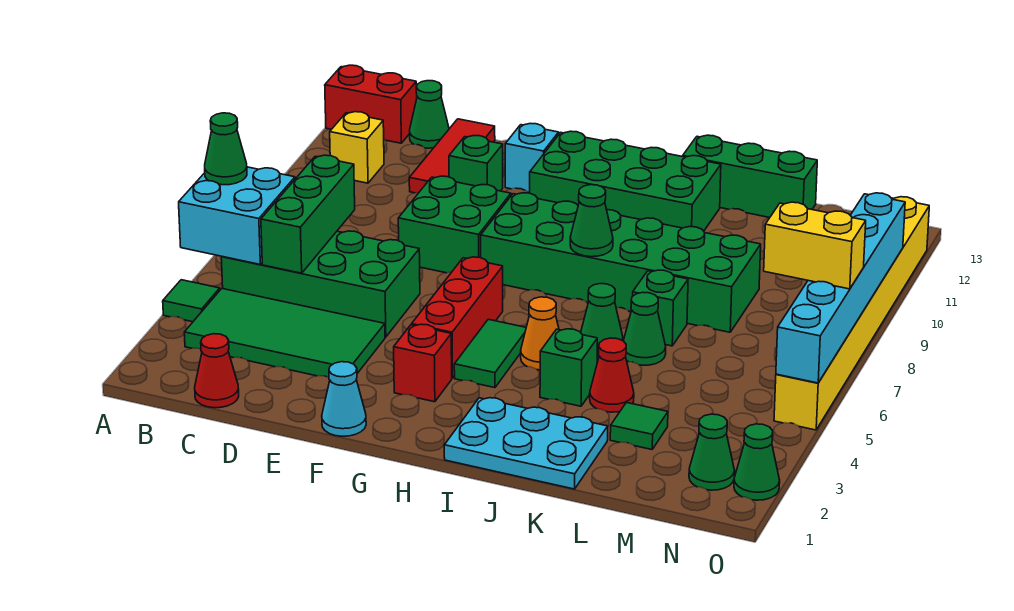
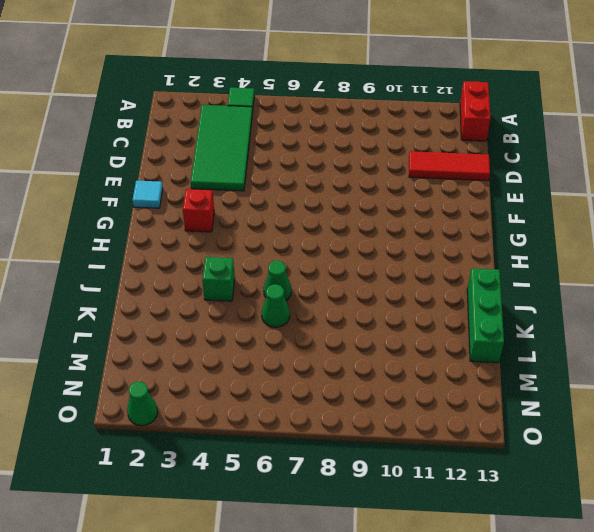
cyan 1x1 tile [132,181,163,208] -> cyan 1x1 cone [322,362,366,436]
none -> green 2x4 brick [221,231,420,337]
none -> yellow 1x1 brick [330,112,384,183]
none -> red 1x1 cone [195,334,239,408]
none -> green 1x1 cone [410,81,449,148]

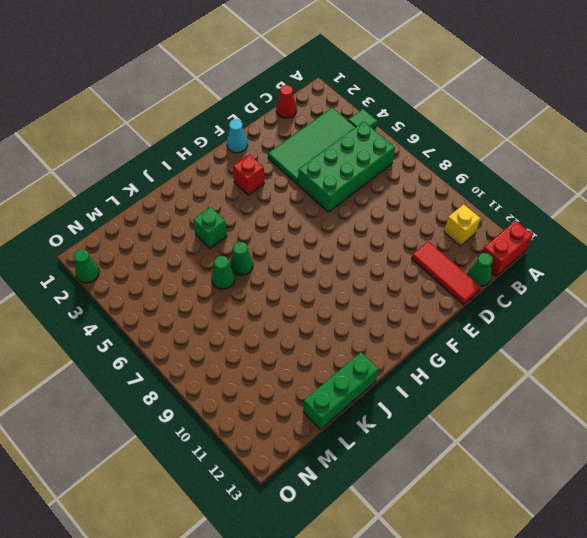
none -> green 2x2 brick [398,176,511,273]
none -> green 1x1 brick [449,136,503,191]
none -> cyan 1x1 brick [505,123,559,193]
none -> red 1x3 brick [412,257,503,378]

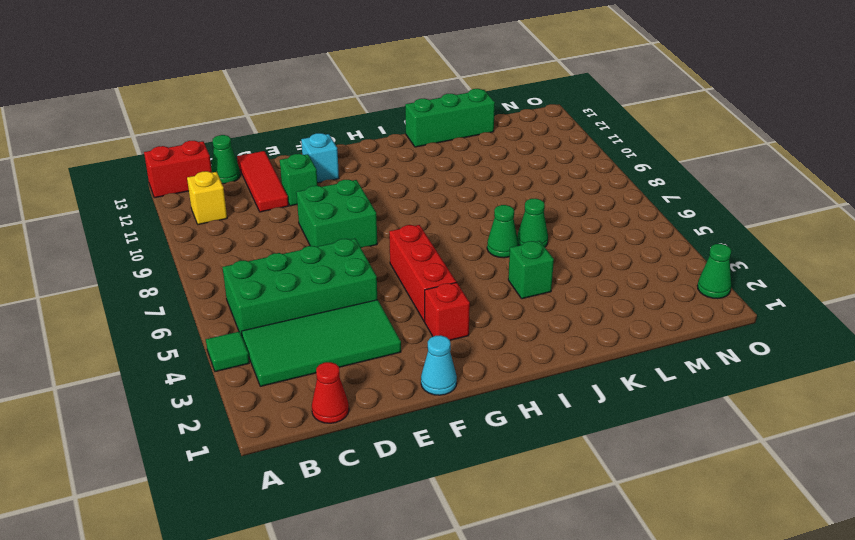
none -> green 2x6 brick [481,193,761,332]
none -> green 2x4 brick [530,131,721,231]
none -> green 1x2 tile [454,319,526,388]
none -> cyan 2x3 plate [444,398,608,489]

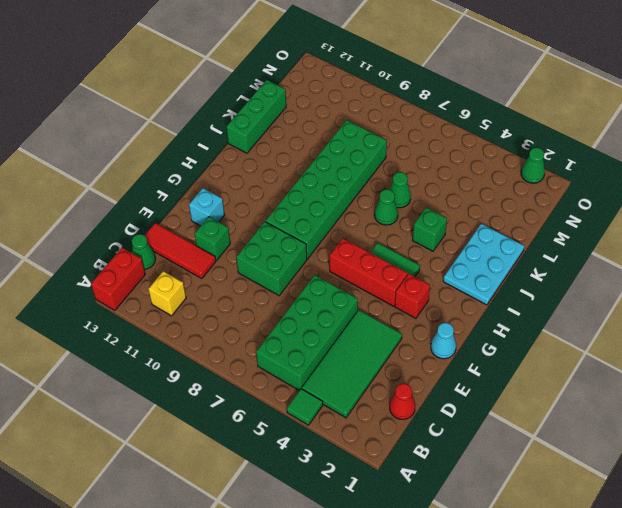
none -> green 2x4 brick [530,131,721,231]
none -> orange 1x1 cone [521,297,559,370]
none -> red 1x1 cone [590,338,634,412]
none -> green 1x1 brick [633,270,688,346]

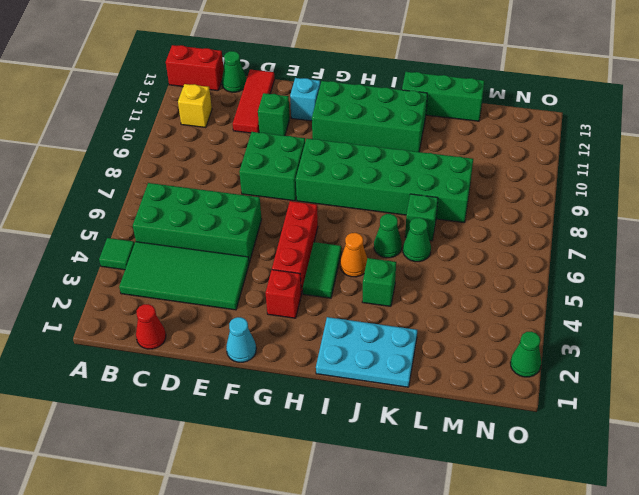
none -> red 1x1 cone [590,338,634,412]
none -> green 1x1 tile [610,403,668,449]
none -> green 1x1 cone [689,414,735,490]
none -> yellow 1x8 brick [774,197,929,430]

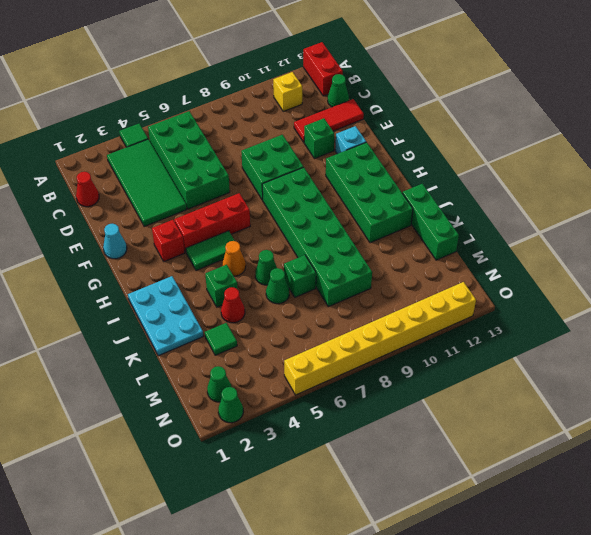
none -> cyan 2x2 brick [179,167,295,264]
none -> green 1x3 brick [261,155,355,273]
none -> green 1x1 cone [570,185,613,257]
none -> cyan 1x6 brick [776,193,905,383]

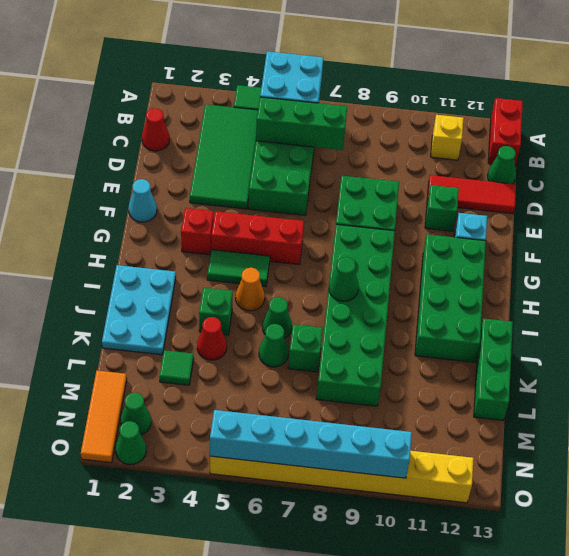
orange 1x3 tile [81,371,127,463] -> none
none -> green 1x1 cone [205,113,247,185]
none -> yellow 1x2 brick [764,202,866,289]

